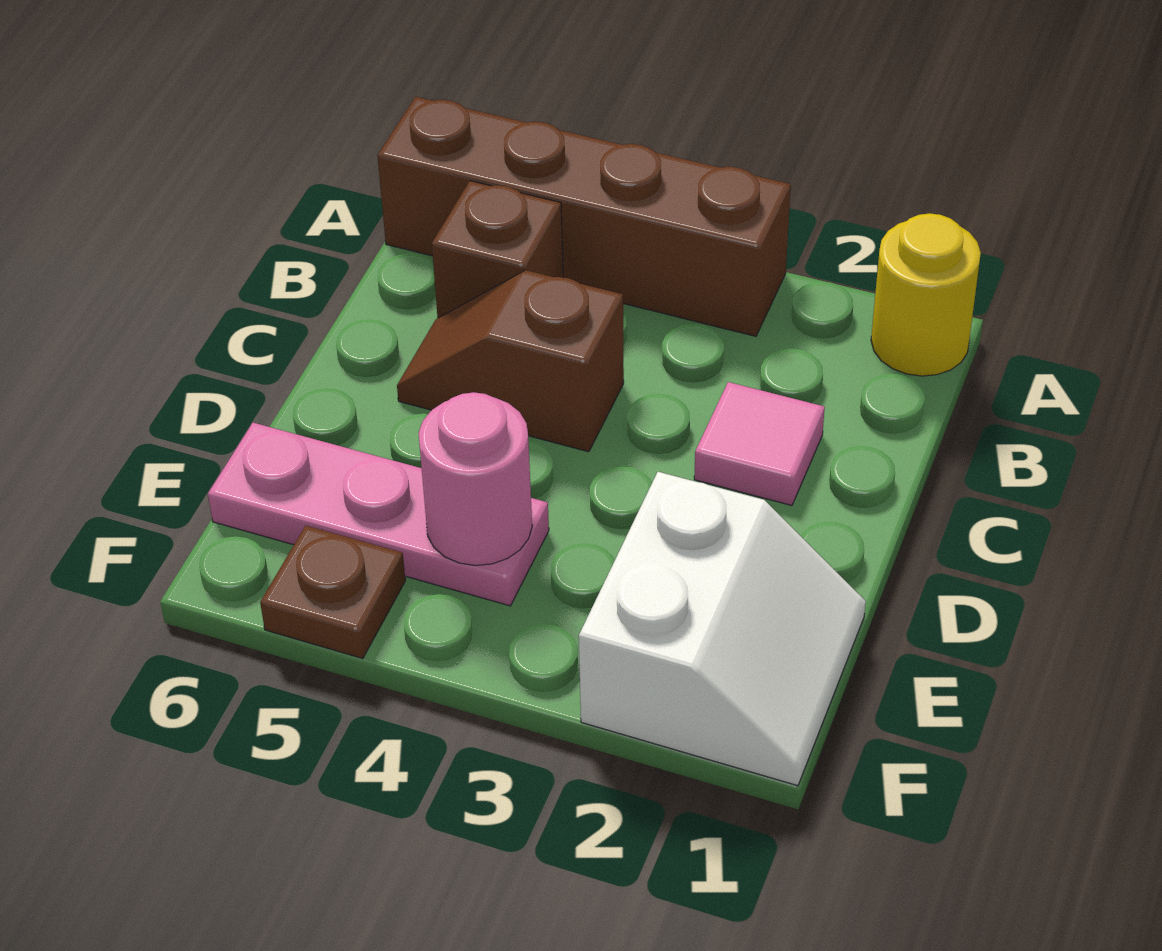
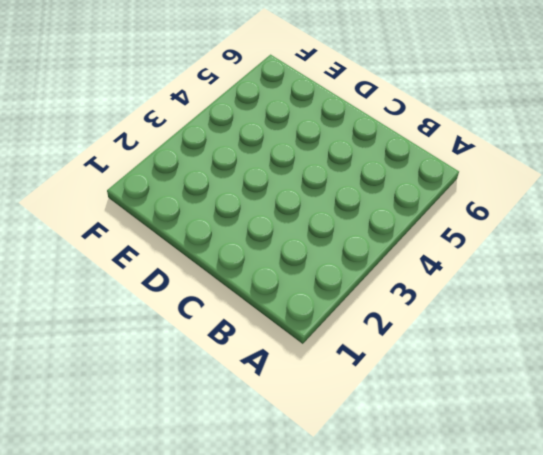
none -> yellow 1x1 round brick [871,213,981,376]
none -> brown 1x4 brick [377,97,791,336]

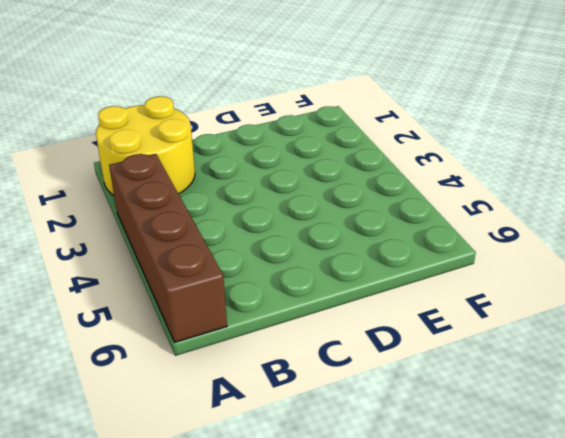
yellow 2x2 round brick [96,96,195,195] -> yellow 1x1 round brick [871,213,981,376]
none -> brown 1x1 brick [432,181,563,318]
none -> pink 1x1 tile [694,382,825,505]

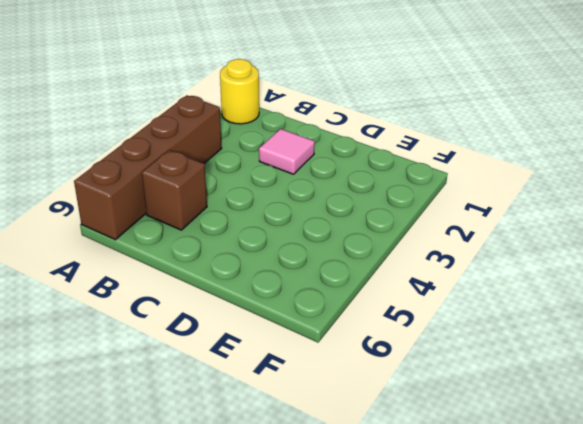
none -> brown 1x2 slope [397,270,624,452]
none -> white 2x2 slope [579,472,866,786]

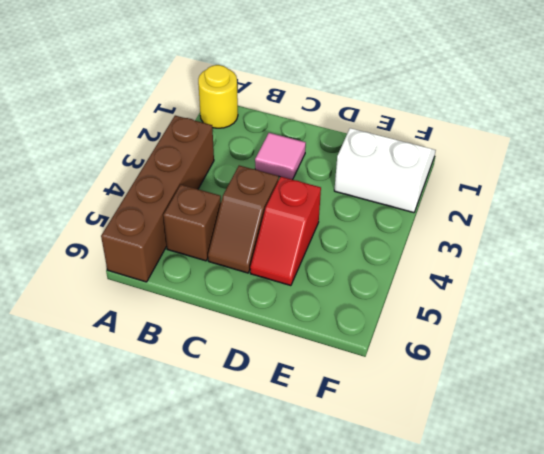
red 1x2 slope [250,177,321,286] -> none
none -> pink 1x3 plate [208,423,549,606]
none -> brown 1x1 plate [260,526,405,659]

